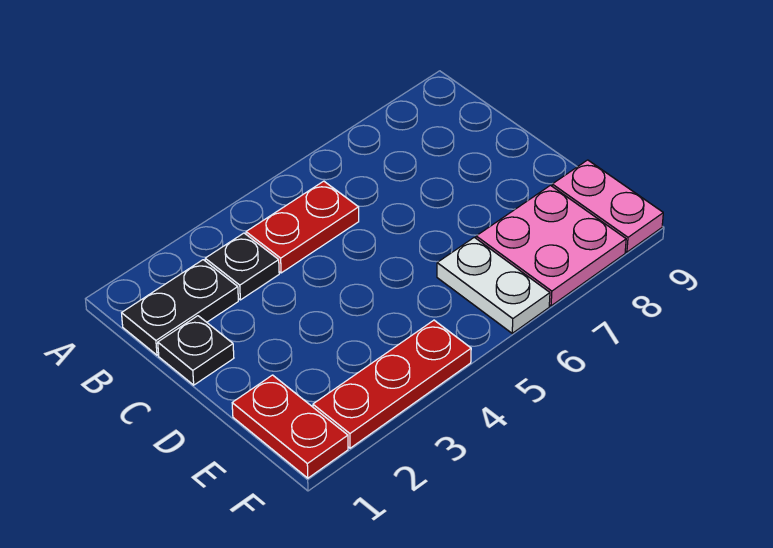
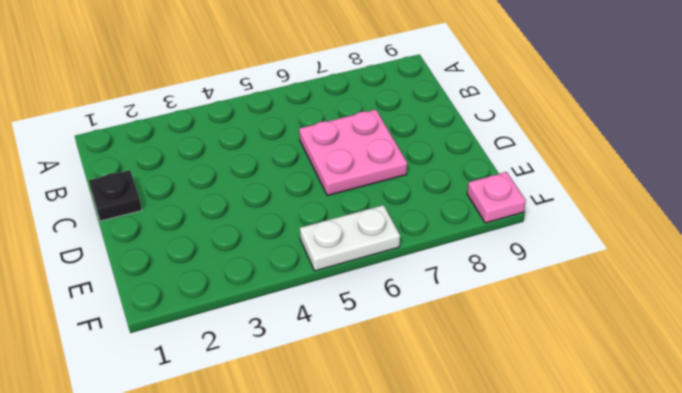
pink 2x2 plate [299,110,407,196] -> pink 2x2 plate moved to [476,185,626,306]
white 1x2 plate [300,205,400,271] -> white 1x2 plate turned to [437,237,550,333]
pink 1x1 plate [467,172,526,223] -> pink 1x2 plate [552,160,663,252]
none -> black 1x2 plate [122,260,238,355]
none -> black 1x1 plate [205,233,279,300]

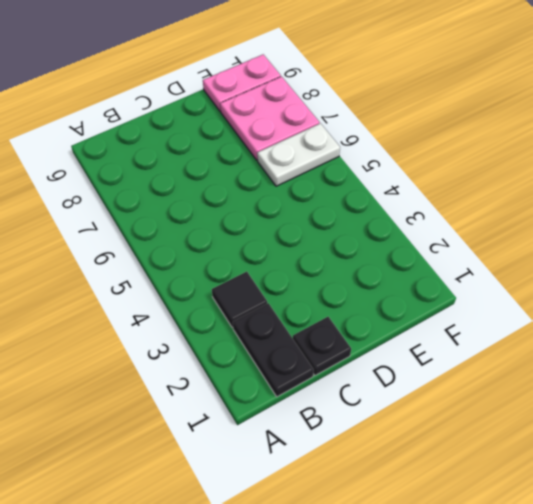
black 1x1 tile [212,271,267,328] -> black 1x1 plate [205,233,279,300]
none -> red 1x2 plate [246,181,359,273]
none -> red 1x2 plate [232,375,348,478]

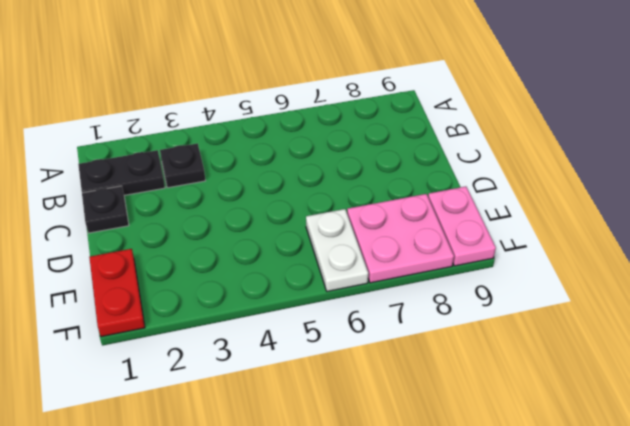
none -> red 1x2 plate [246,181,359,273]
none -> red 1x3 plate [313,320,471,448]

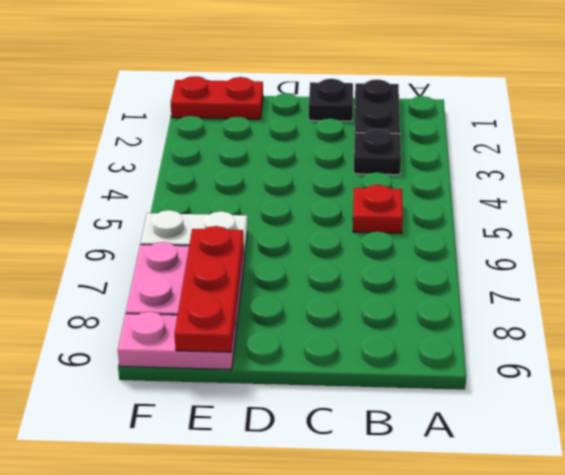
red 1x1 plate [353,185,403,233] -> red 1x2 plate [246,181,359,273]
red 1x3 plate [175,226,244,352] -> red 1x3 plate moved to [313,320,471,448]

